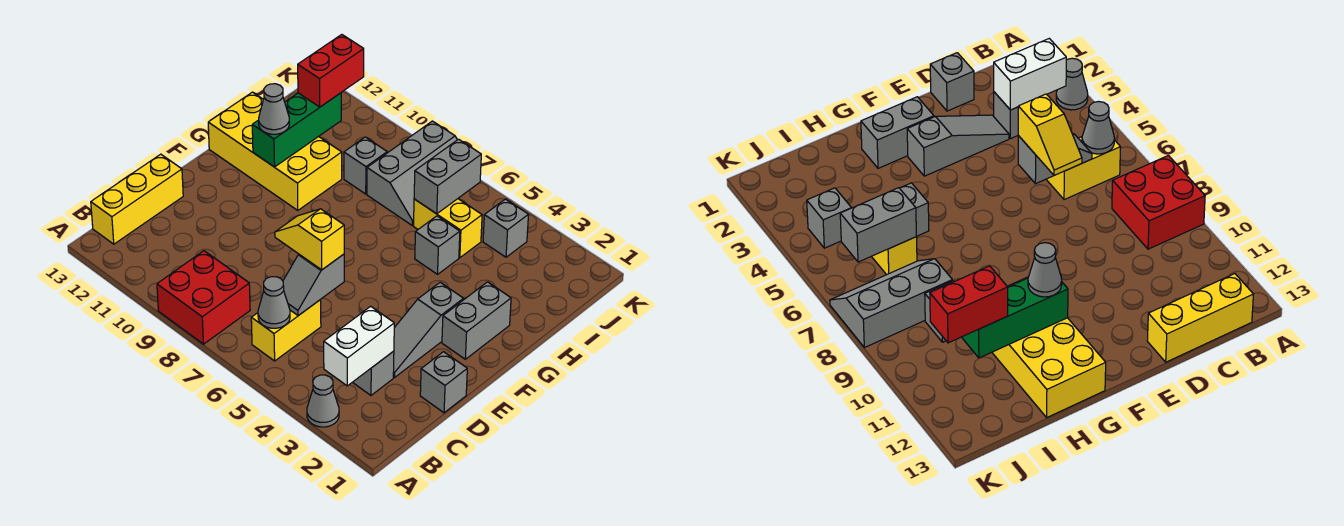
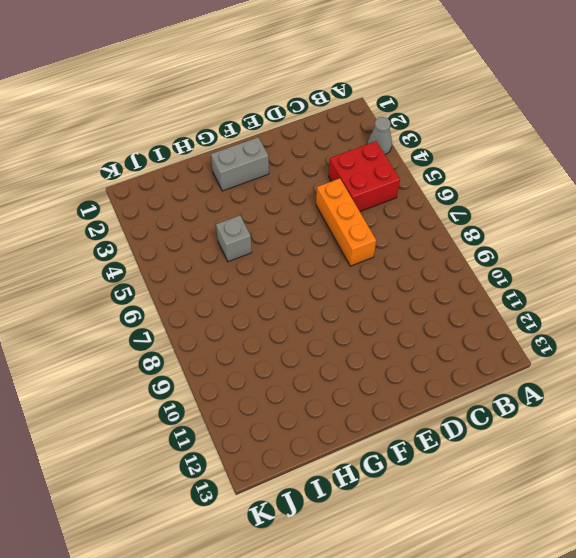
red 2x2 brick [329,141,400,212] -> red 2x2 brick moved to [157,251,250,344]
orange 1x3 brick [316,178,376,266] -> none
none -> yellow 1x2 brick [251,300,321,361]
none -> yellow 1x3 brick [91,154,183,244]
none -> grey 1x1 brick [353,351,394,395]

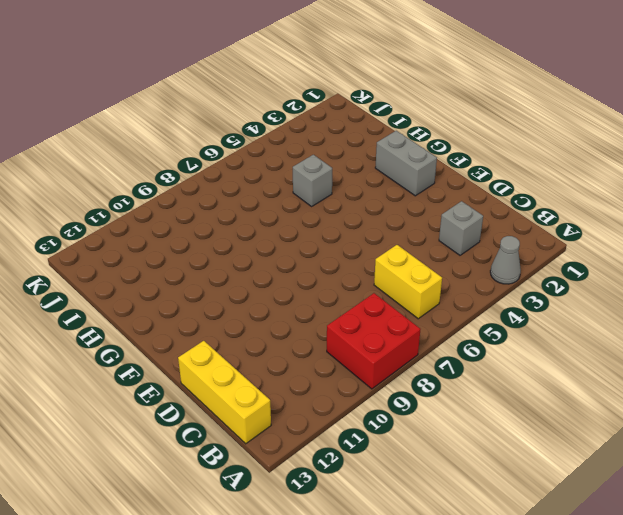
none -> grey 1x1 brick [420,352,467,413]
none -> grey 1x3 slope [393,282,464,378]
none -> yellow 2x4 brick [208,92,342,210]

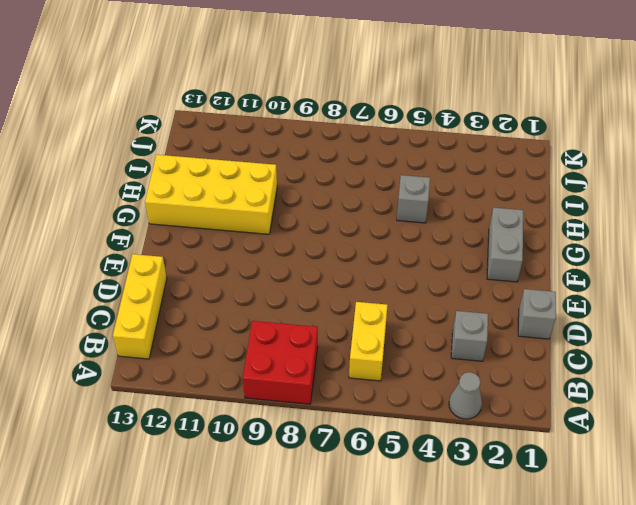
none -> grey 1x3 slope [393,282,464,378]
none -> yellow 1x2 brick [414,199,482,258]
none -> grey 2x3 slope [367,121,457,225]

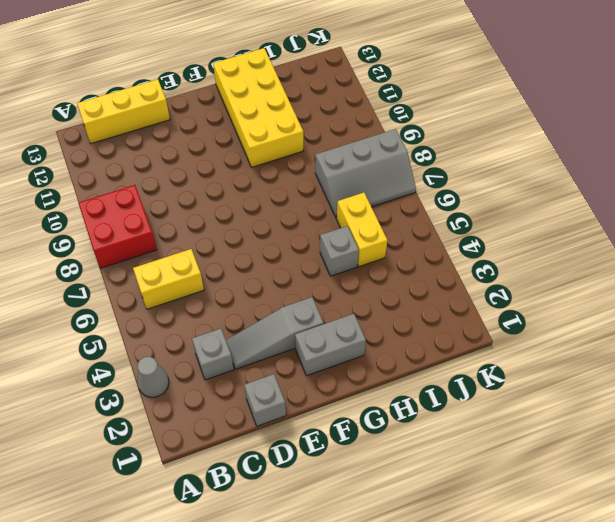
none -> grey 1x1 brick [344,137,387,194]
none -> grey 1x1 brick [483,199,529,257]
none -> white 1x2 brick [324,306,394,386]

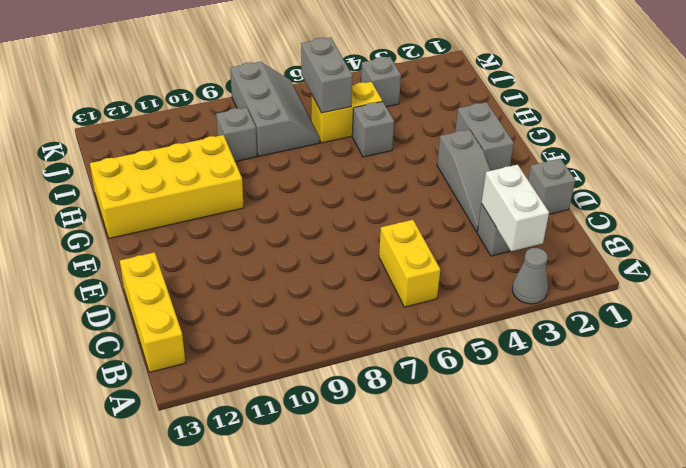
none -> red 2x2 brick [157,251,250,344]
none -> grey 1x1 cone [258,277,290,328]
none -> grey 1x2 slope [283,254,344,316]

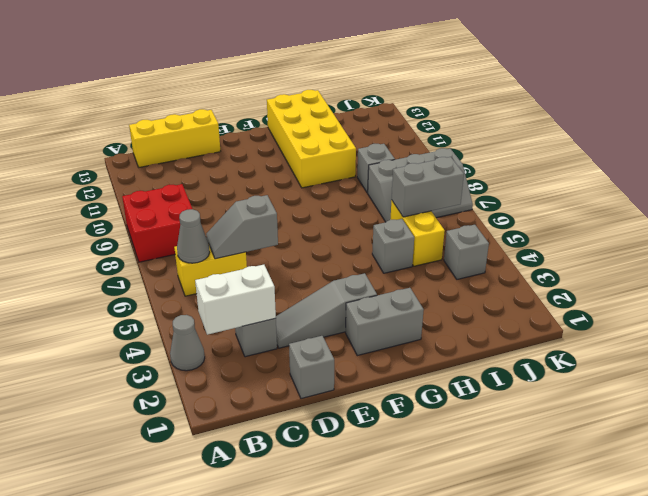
none -> green 1x3 brick [252,93,341,167]
none -> yellow 1x2 slope [275,209,344,270]
none -> grey 1x1 cone [259,84,289,134]

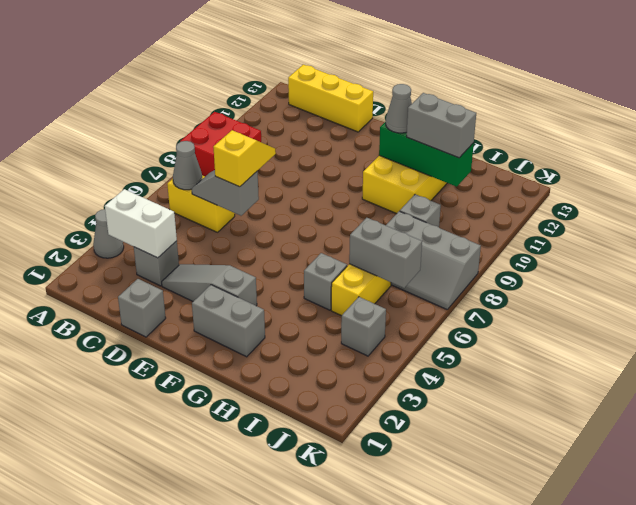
grey 1x2 brick [407,93,476,158] -> red 1x2 brick [298,35,364,107]

